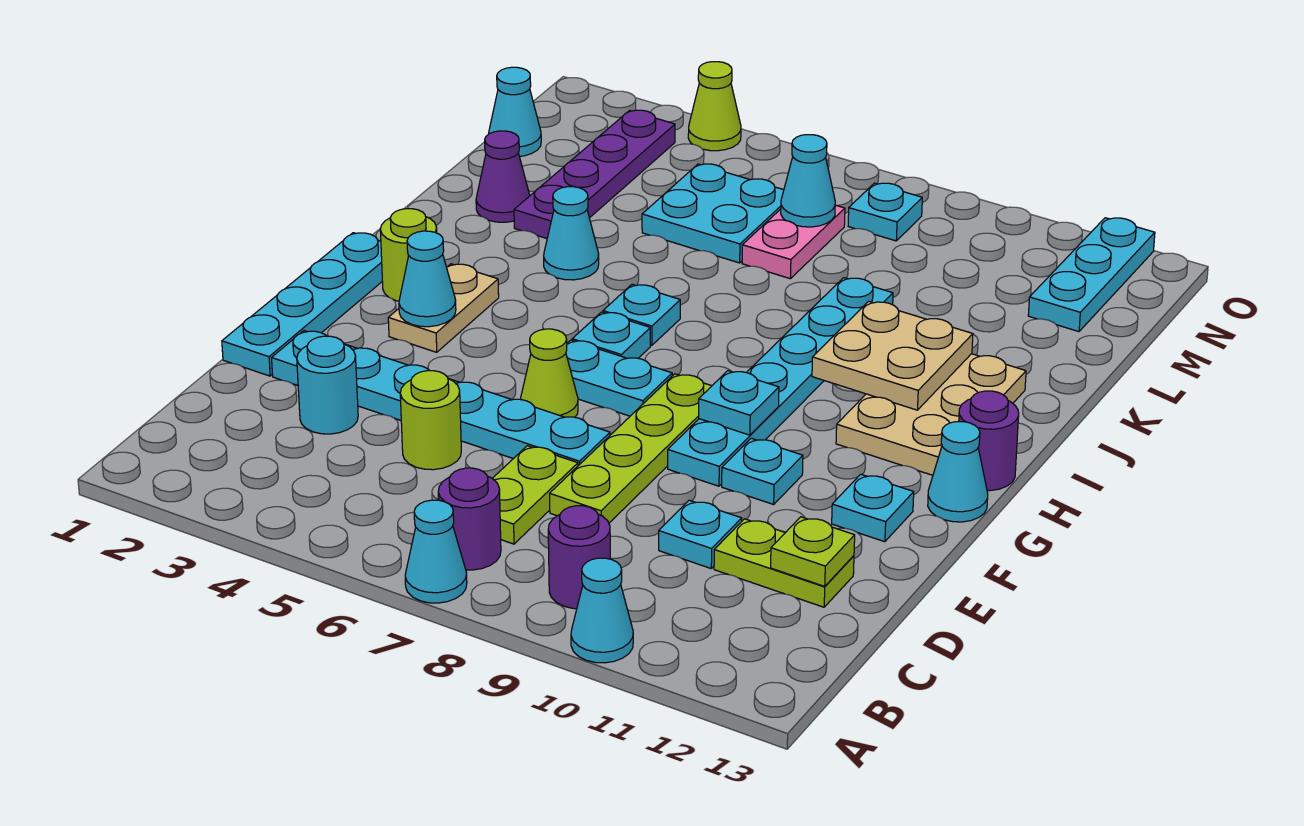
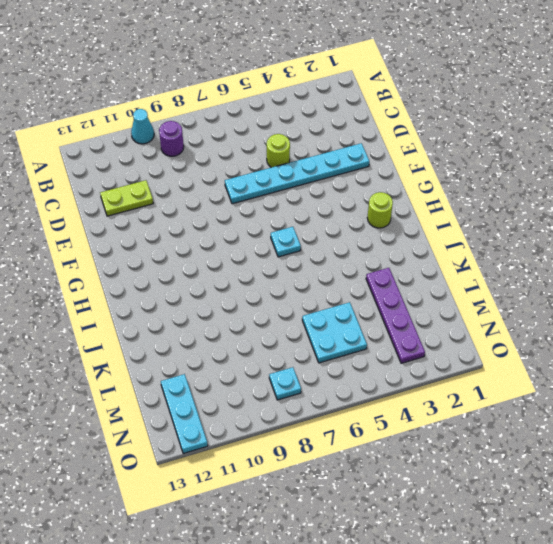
none -> cyan 1x1 cone [405,500,467,603]
none -> purple 1x1 round brick [438,468,501,570]
none -> lime 1x2 plate [492,446,578,544]
none -> cyan 1x1 round brick [297,336,358,434]

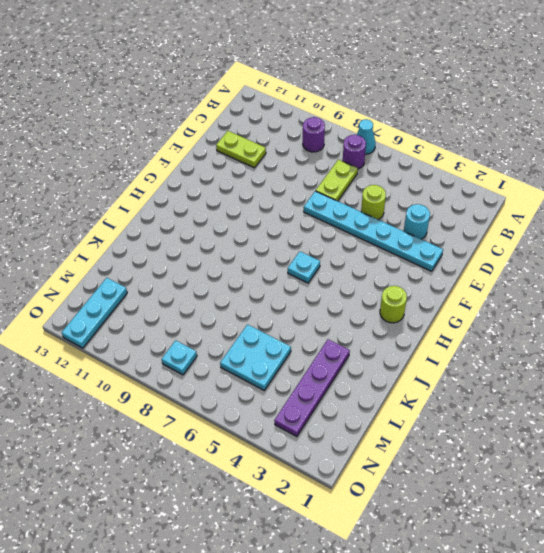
none -> cyan 1x1 cone [571,558,633,663]
none -> lime 1x4 plate [550,374,711,523]
none -> cyan 1x1 plate [659,500,742,568]
none -> cyan 1x4 plate [222,233,382,376]

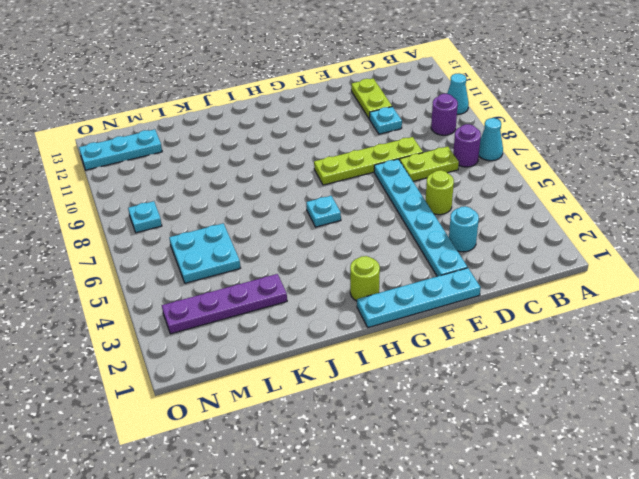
none -> lime 1x1 cone [521,329,578,417]
none -> cyan 1x6 plate [668,278,893,486]
none -> cyan 1x1 plate [722,438,803,504]
none -> cyan 1x1 plate [832,474,914,542]

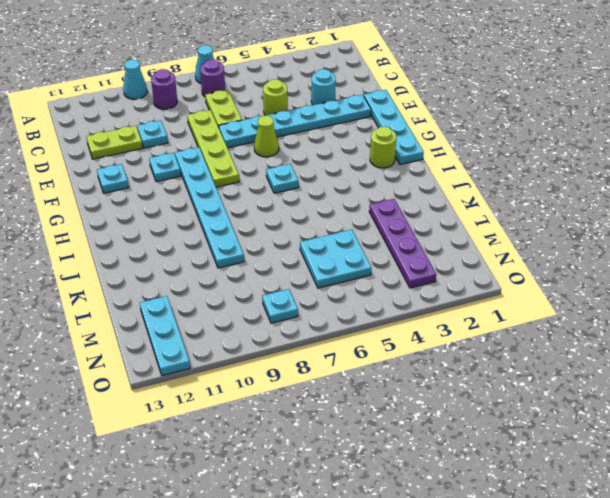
none -> tan 1x2 plate [388,264,499,352]
none -> cyan 1x2 plate [566,340,672,416]
none -> cyan 1x1 cone [928,422,988,522]
none -> tan 2x3 plate [836,354,1026,475]

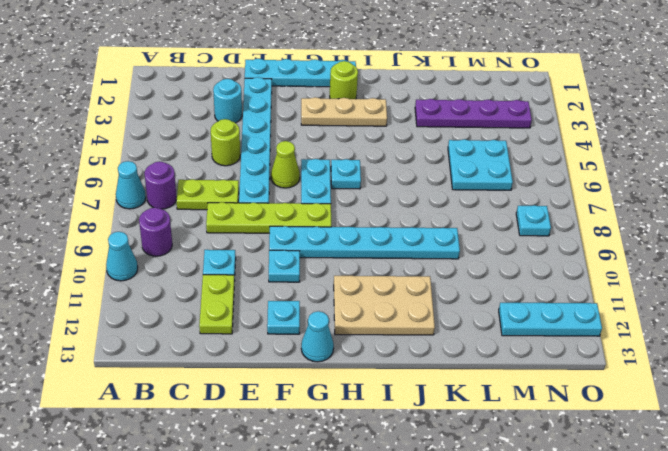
tan 1x3 plate [301,97,387,126] -> tan 1x2 plate [388,264,499,352]
none -> purple 1x1 round brick [959,391,1019,491]
none -> cyan 1x1 plate [603,284,680,345]
none -> cyan 1x1 cone [544,187,599,280]
none -> purple 1x1 cone [476,131,530,222]

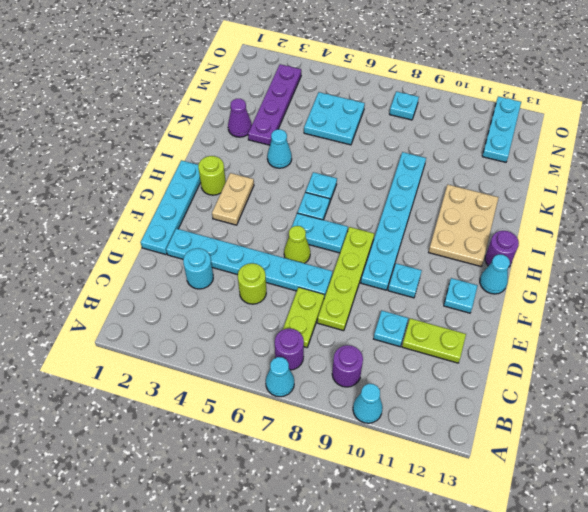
none -> pink 1x2 plate [742,205,845,279]
none -> cyan 1x1 cone [489,67,541,156]
none -> lime 1x1 cone [688,62,741,151]
none -> lime 1x1 plate [771,517,855,586]

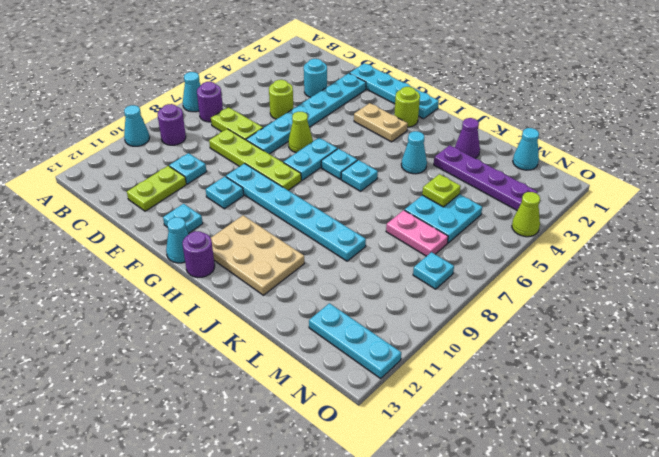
lime 1x1 plate [422,174,461,207] -> lime 1x1 plate moved to [771,517,855,586]
none -> cyan 1x1 cone [399,231,456,327]
none -> cyan 1x1 plate [699,371,779,435]
none -> tan 2x2 plate [812,301,973,410]
none -> cyan 1x1 cone [781,135,835,227]

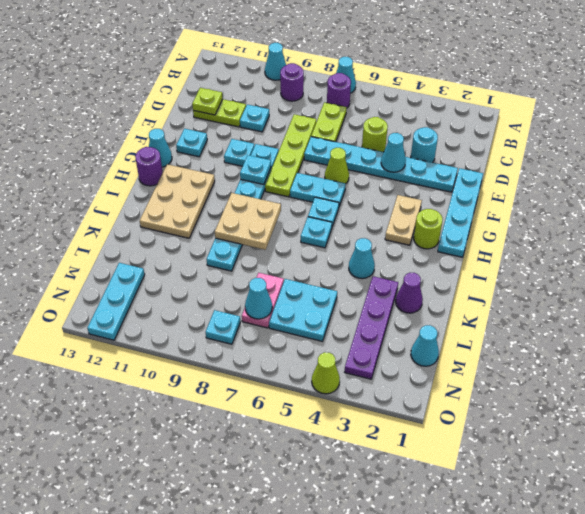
cyan 1x1 cone [381,133,406,172] -> cyan 1x1 cone moved to [399,231,456,327]
tan 2x2 plate [215,193,281,250] -> tan 2x2 plate moved to [812,301,973,410]

